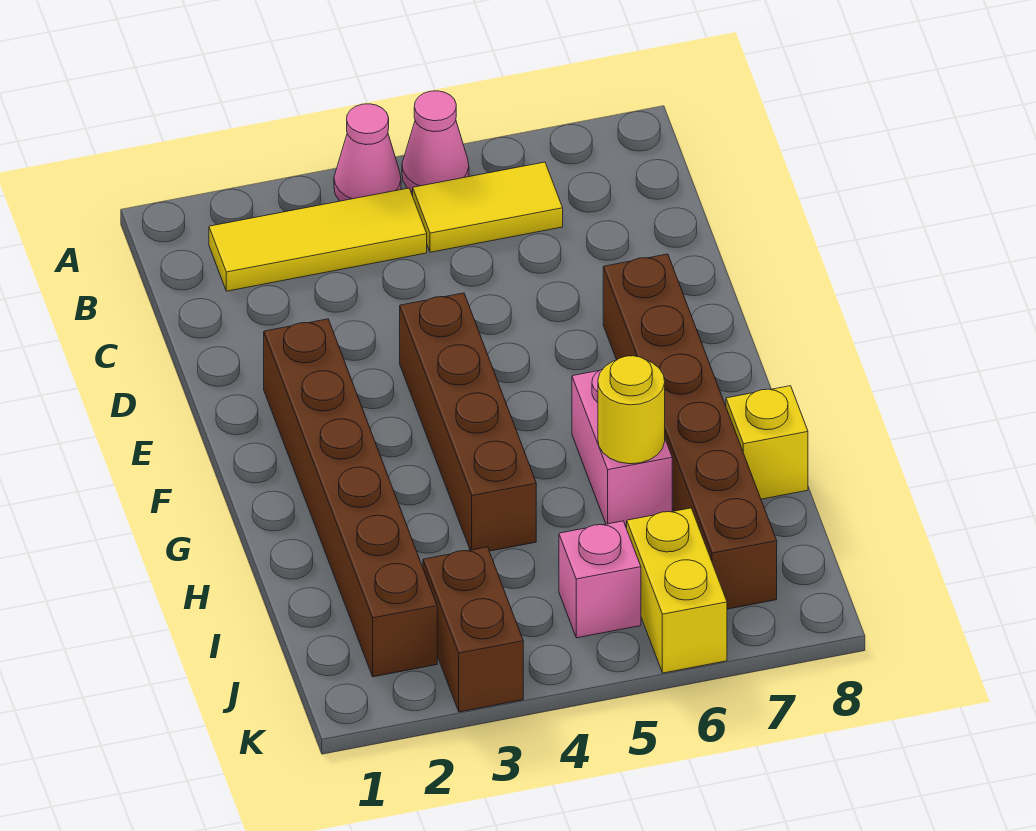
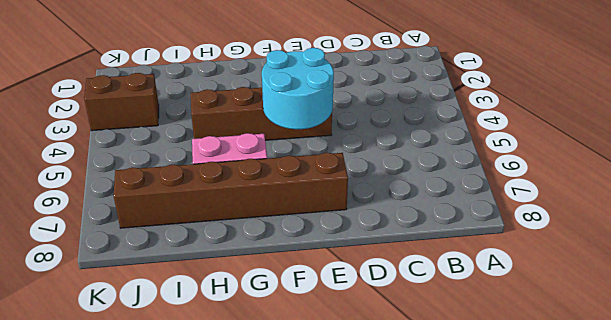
cyan 2x2 round brick [262,48,334,129] -> none
none -> pink 1x1 cone [334,104,401,201]
none -> pink 1x1 cone [402,91,469,192]
none -> yellow 1x3 tile [209,188,427,291]

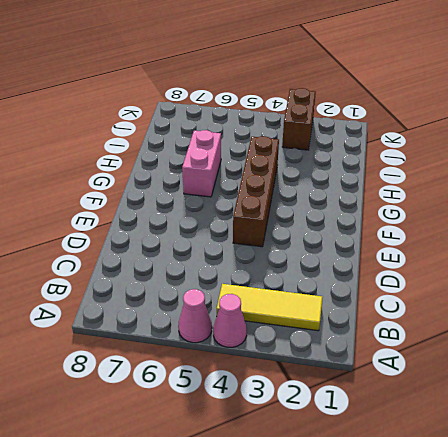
none -> yellow 1x2 tile [413,162,563,252]
none -> brown 1x6 brick [264,319,437,677]
none -> brown 1x6 brick [603,254,777,609]

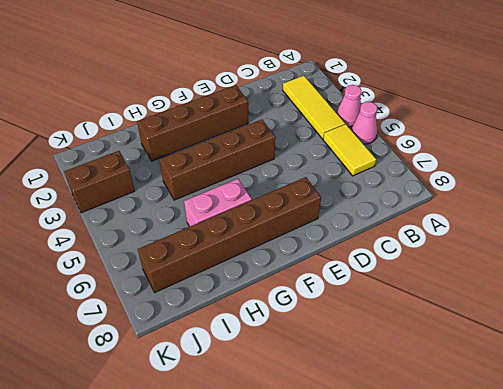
brown 1x4 brick [137,85,248,161] -> brown 1x6 brick [264,319,437,677]
none -> yellow 1x1 brick [726,386,808,499]
none -> pink 1x1 brick [559,521,641,638]
none -> yellow 1x2 brick [627,508,727,673]

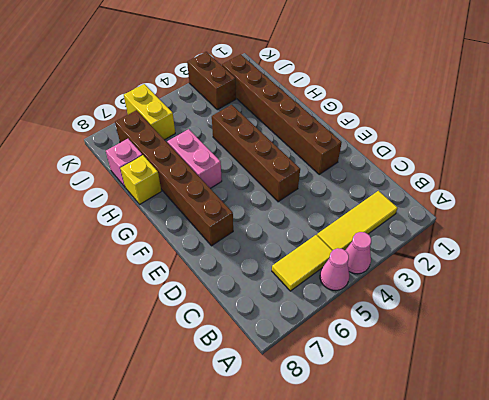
pink 1x1 brick [106,139,142,187] -> pink 1x1 brick moved to [559,521,641,638]
none -> yellow 1x1 round brick [598,356,665,464]

